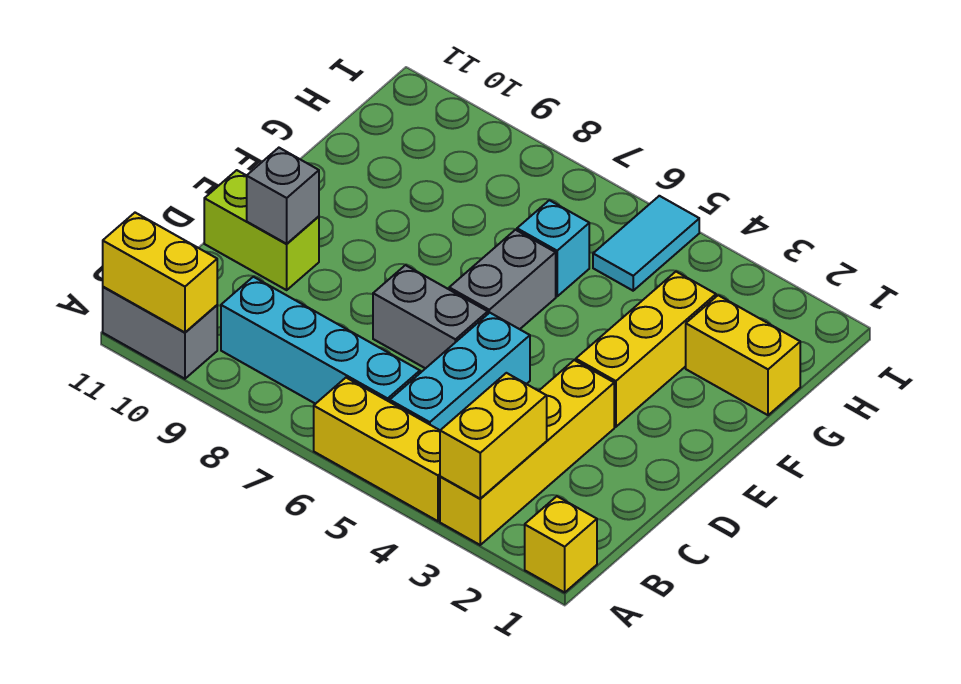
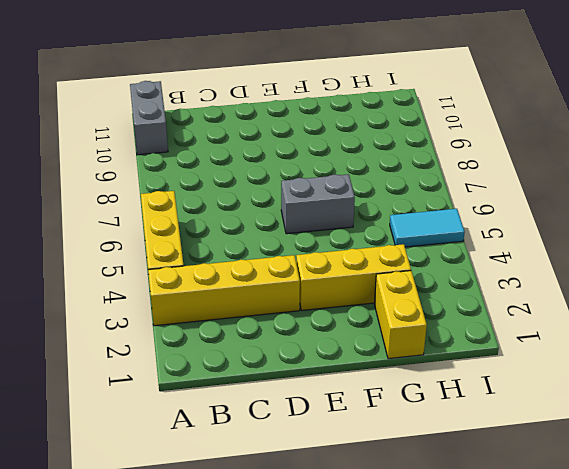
none -> yellow 1x1 brick [525,496,597,592]
none -> cyan 1x3 brick [390,313,530,430]
none -> cyan 1x4 brick [221,277,420,404]

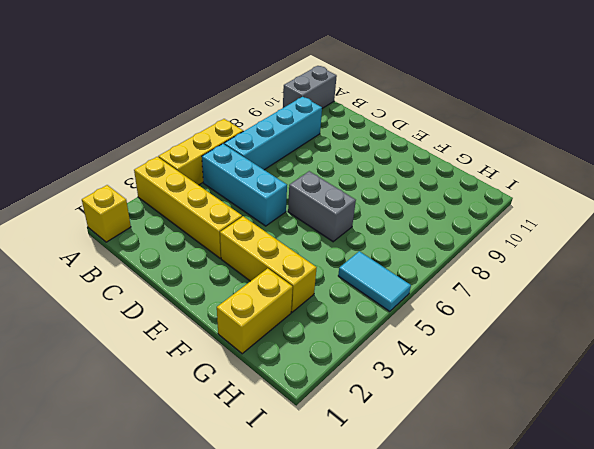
none -> grey 1x2 brick [373,265,488,369]
none -> lime 1x2 brick [204,170,319,290]
none -> cyan 1x1 brick [517,200,589,296]

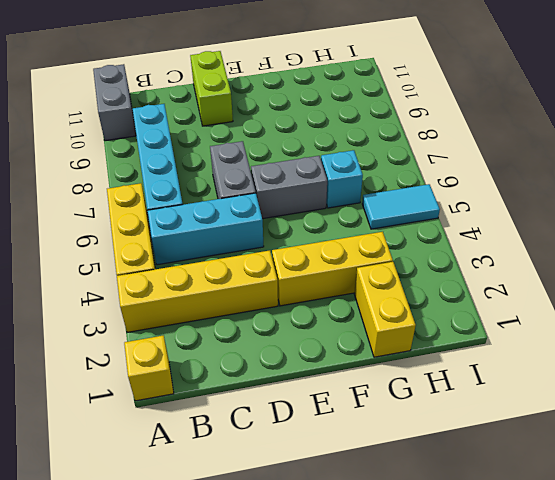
none -> yellow 1x2 brick [440,373,547,498]
none -> yellow 1x2 brick [103,213,217,332]
none -> grey 1x1 brick [247,148,319,244]

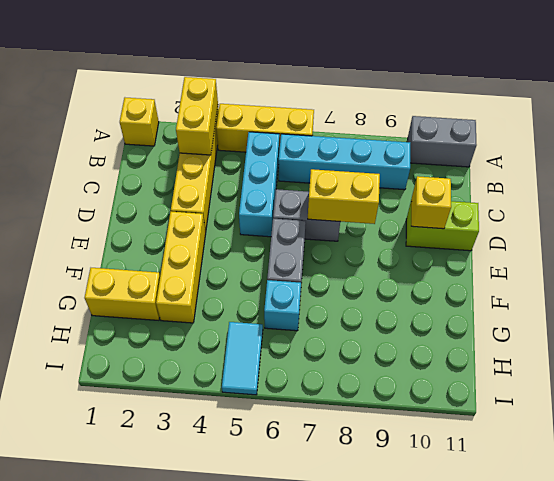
yellow 1x2 brick [308,169,380,224] -> yellow 1x2 brick moved to [103,213,217,332]
yellow 1x1 brick [411,176,451,229] -> grey 1x1 brick [247,148,319,244]

